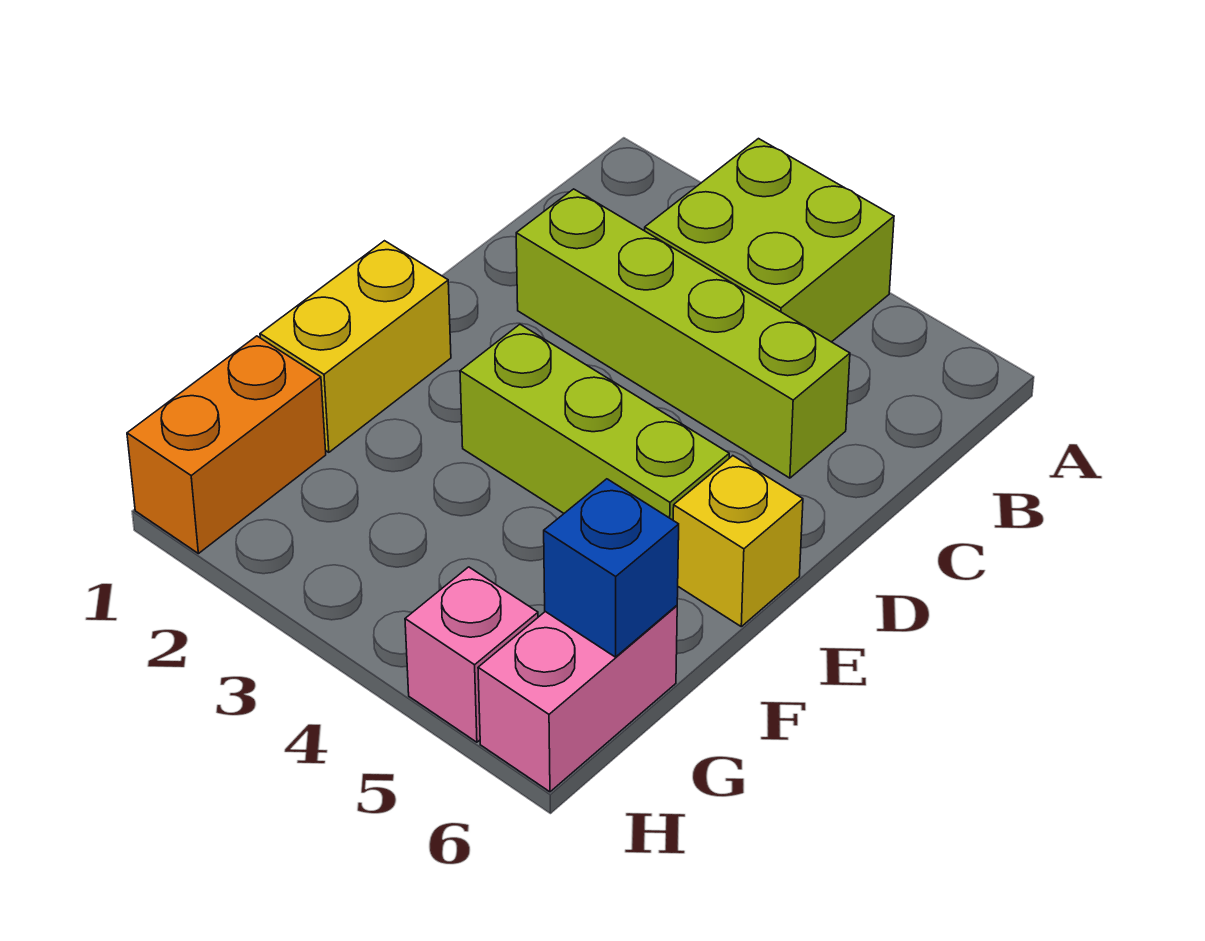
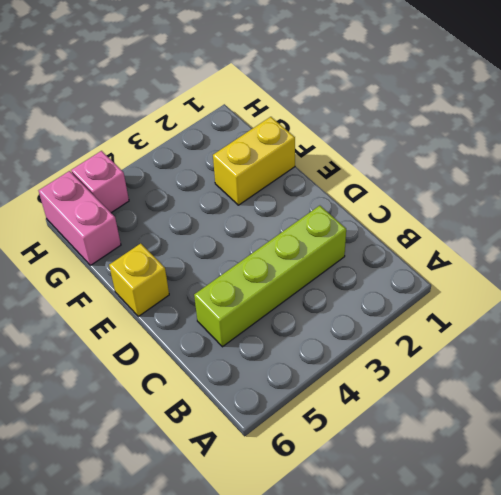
yellow 1x2 brick [213,117,295,205] -> yellow 1x2 brick turned to [260,241,451,452]
none -> lime 2x2 brick [645,139,894,342]
none -> lime 1x3 brick [460,324,729,520]

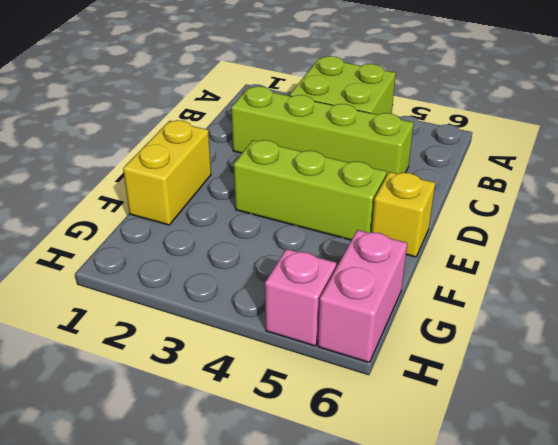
none -> orange 1x2 brick [127,336,326,554]
none -> blue 1x1 brick [544,479,679,657]

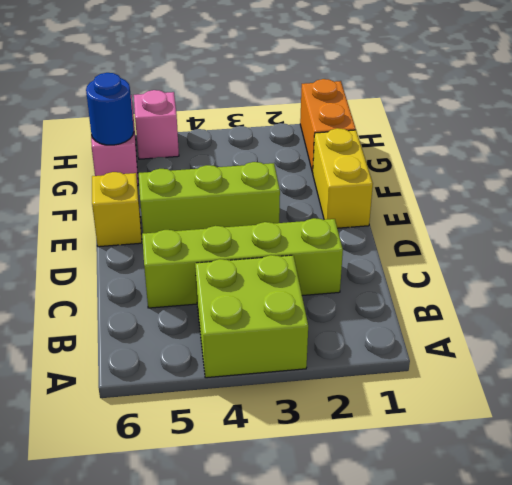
blue 1x1 round brick [86,73,134,145] -> blue 1x1 brick [544,479,679,657]

